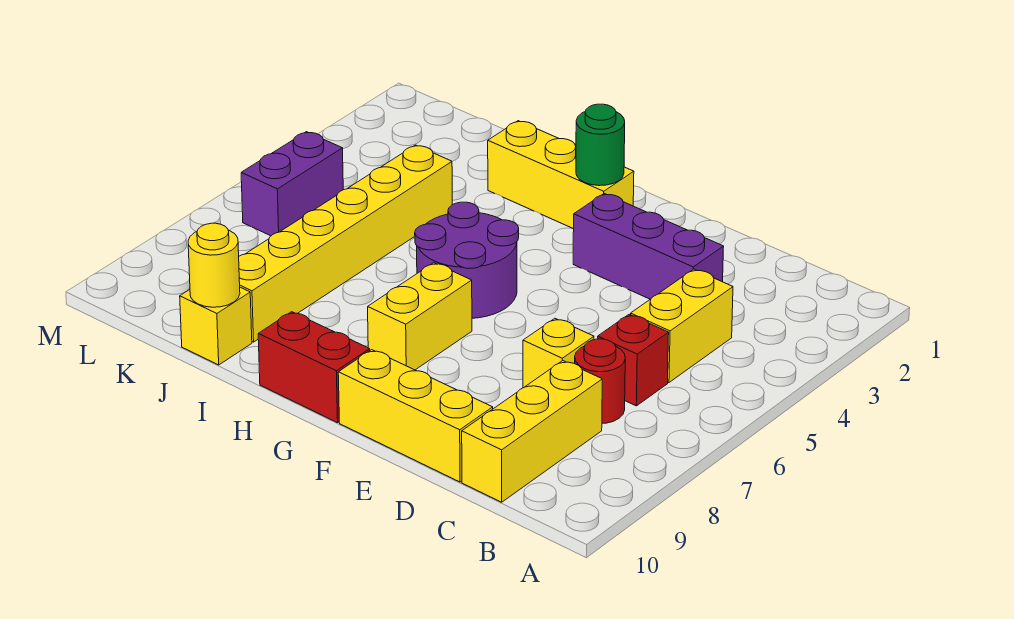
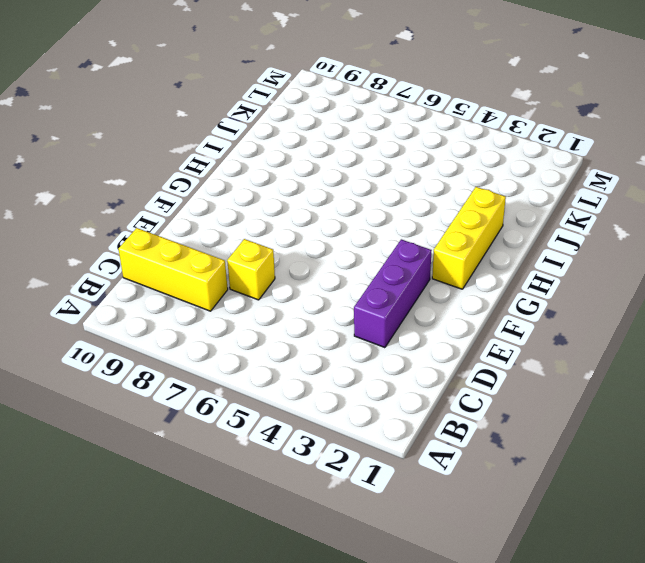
none -> yellow 1x2 brick [631,269,733,382]
none -> red 1x1 brick [598,314,669,406]
none -> red 1x1 round brick [575,339,625,423]

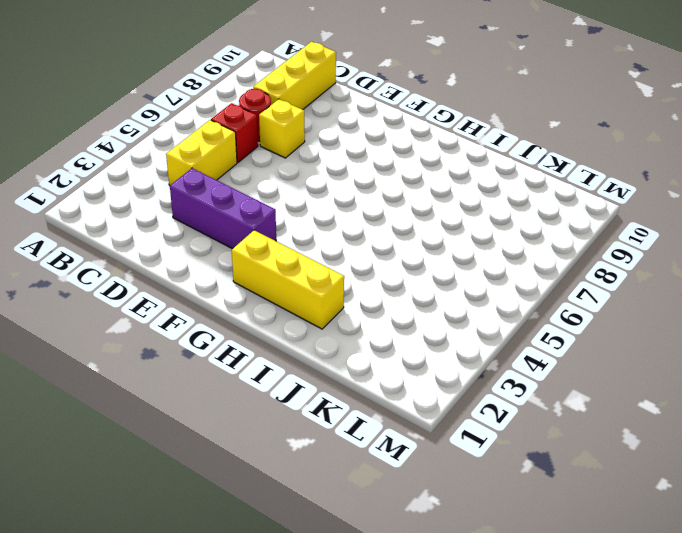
none -> yellow 1x3 brick [338,350,493,482]
none -> purple 2x2 round brick [415,202,519,318]
none -> yellow 1x2 brick [368,263,472,370]

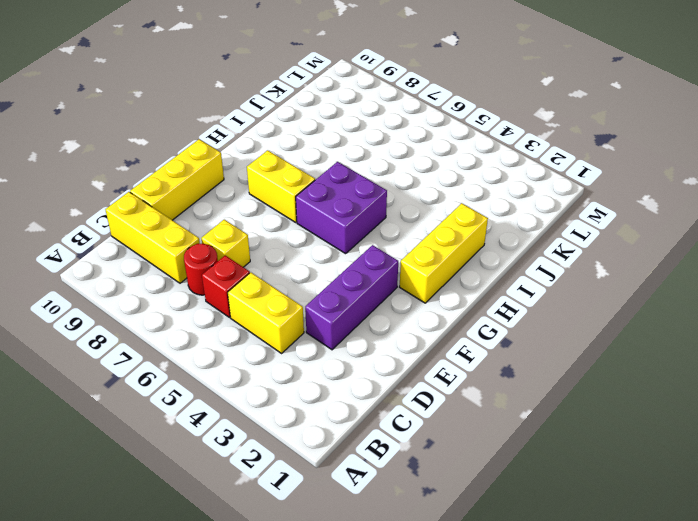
purple 2x2 brick [296,162,387,254] -> purple 2x2 round brick [415,202,519,318]
none -> red 1x2 brick [258,312,370,423]
none -> yellow 1x6 brick [239,145,452,342]
none -> yellow 1x1 brick [180,287,252,365]

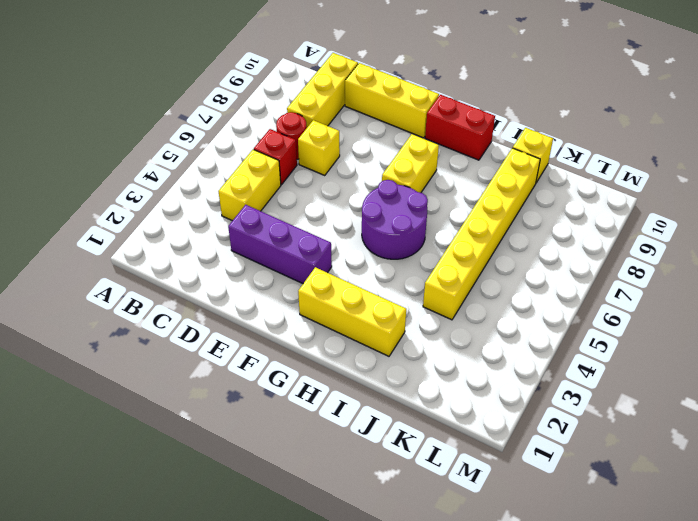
none -> purple 1x2 brick [241,132,343,236]
none -> green 1x1 round brick [576,104,625,186]
none -> yellow 1x1 round brick [188,223,240,307]

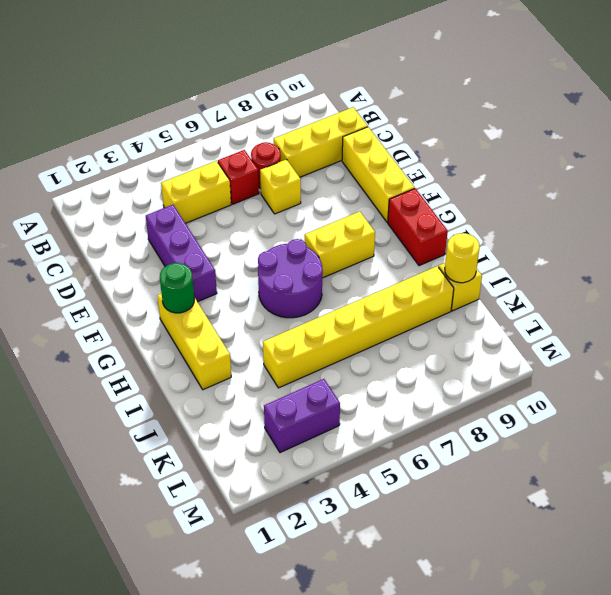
purple 1x2 brick [264,379,340,453] -> purple 1x2 brick moved to [241,132,343,236]

